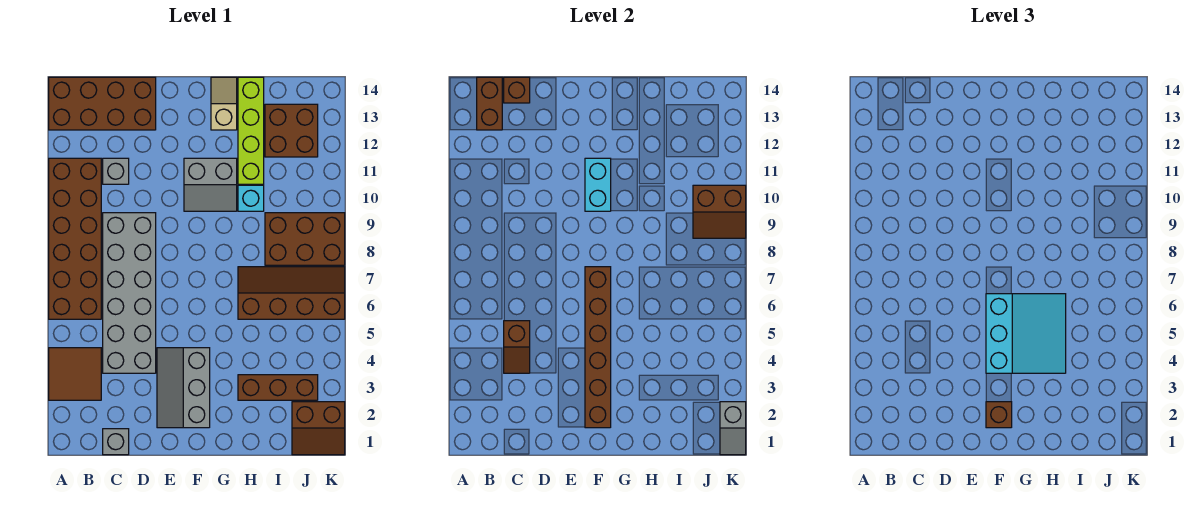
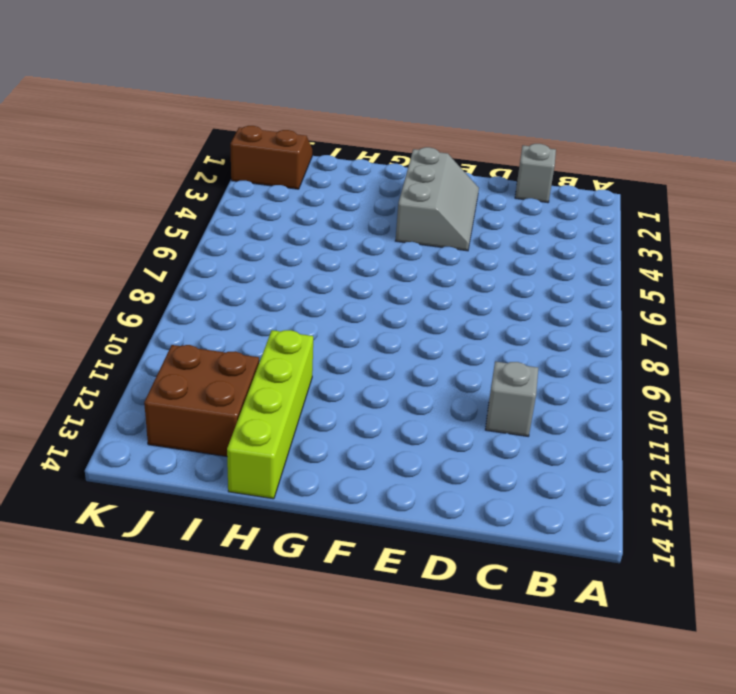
none -> brown 2x2 tile [49,348,101,400]
none -> brown 2x6 brick [49,158,101,319]
none -> brown 2x4 brick [49,77,156,130]

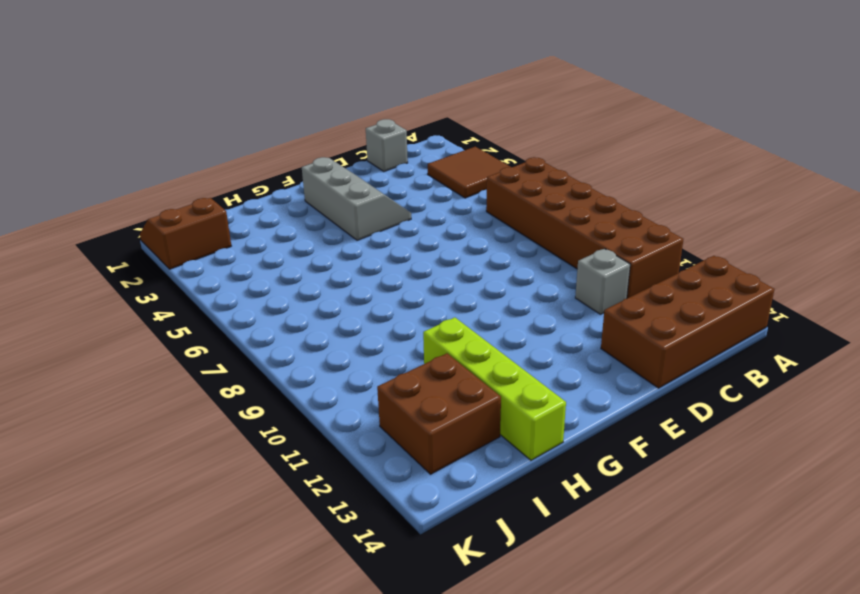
none -> grey 2x6 brick [103,213,156,373]
none -> grey 2x2 slope [184,158,237,211]
none -> tan 1x2 slope [211,77,237,130]

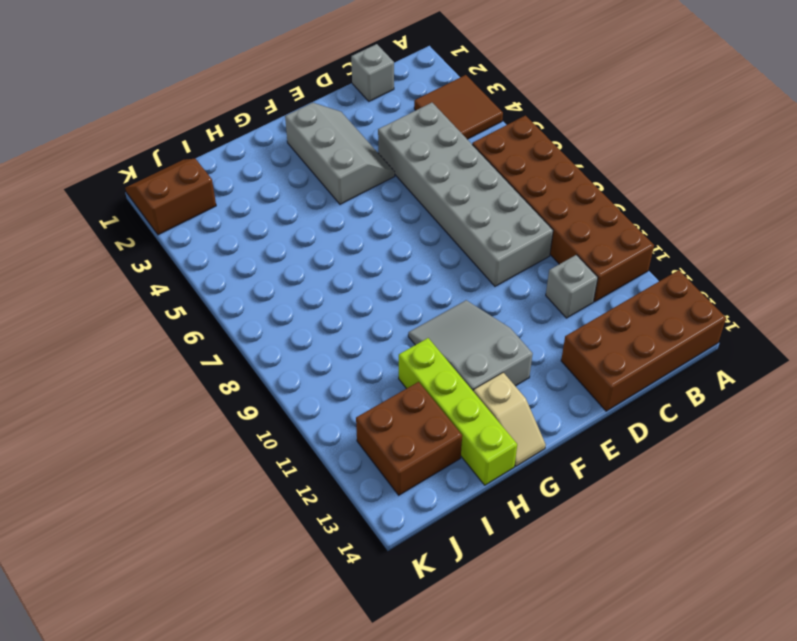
grey 2x3 slope [408,300,533,392] -> grey 2x2 slope [184,158,237,211]
none -> brown 1x3 brick [238,375,318,400]
none -> brown 2x4 slope [238,267,345,319]
none -> cyan 1x1 brick [238,185,264,211]

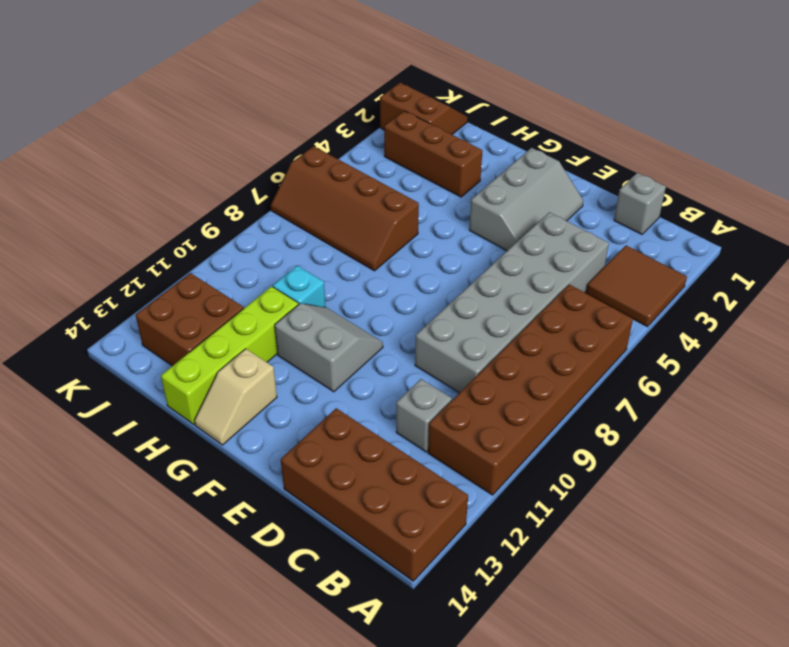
none -> brown 2x3 brick [265,213,345,265]
none -> brown 1x2 brick [477,77,502,130]
none -> brown 1x2 slope [504,321,530,373]

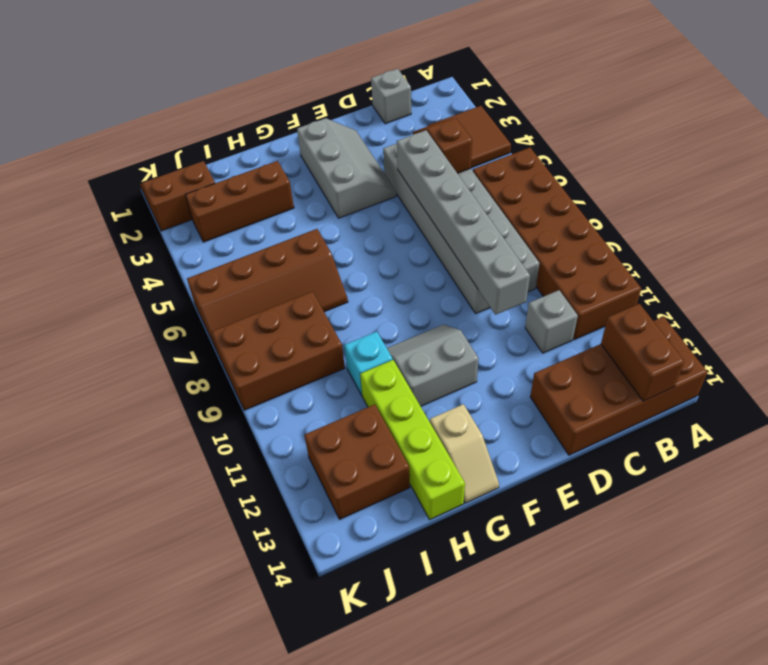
grey 1x6 brick [397,130,530,315] -> none
none -> brown 1x1 brick [504,77,530,103]
none -> brown 1x6 brick [585,267,611,428]
none -> cyan 1x2 brick [585,158,611,211]

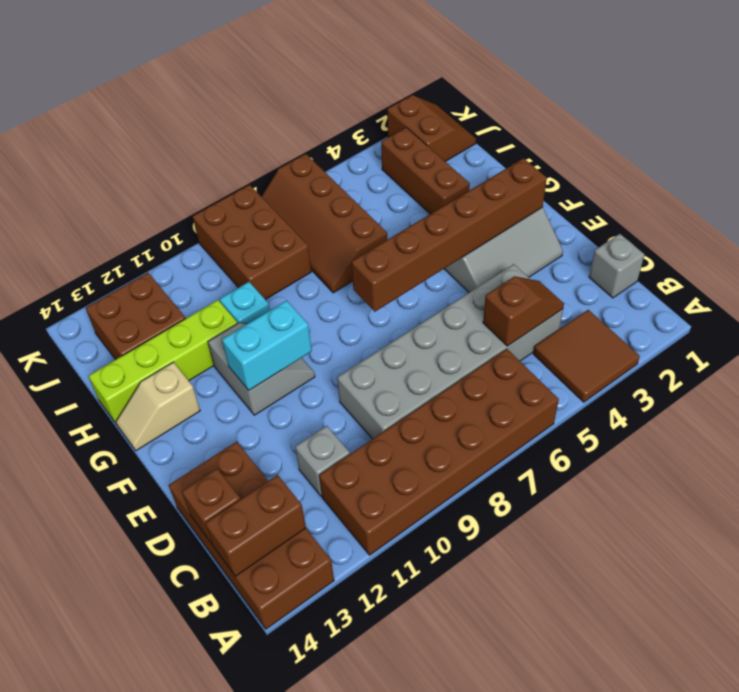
none -> brown 2x2 slope [693,185,746,238]
none -> grey 1x2 slope [720,402,746,455]
none -> brown 1x1 brick [986,402,1012,428]

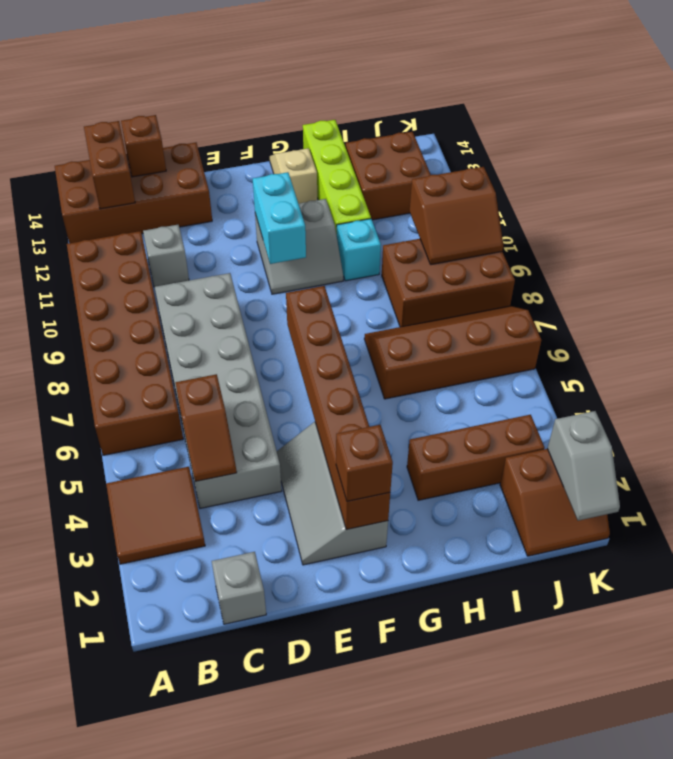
none -> cyan 3x3 slope [986,294,1066,373]

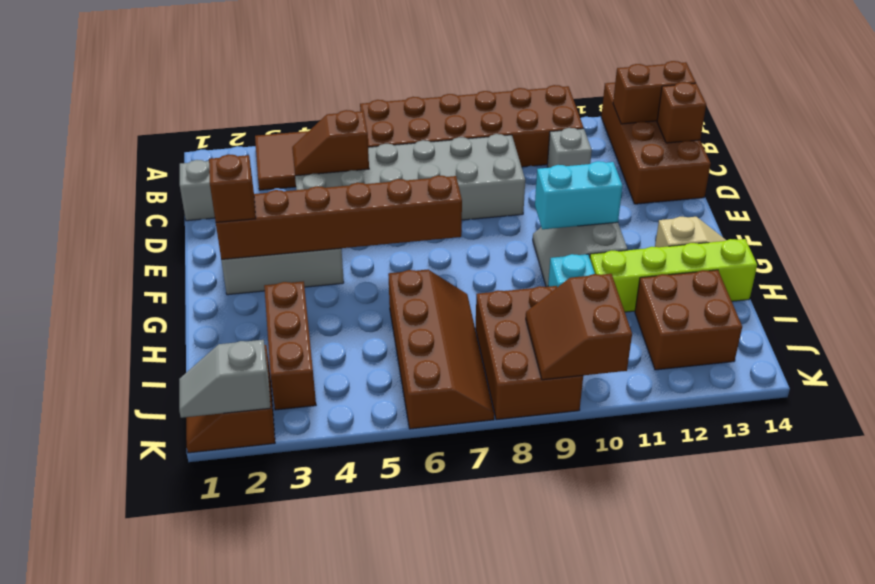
none -> cyan 3x3 slope [986,294,1066,373]

